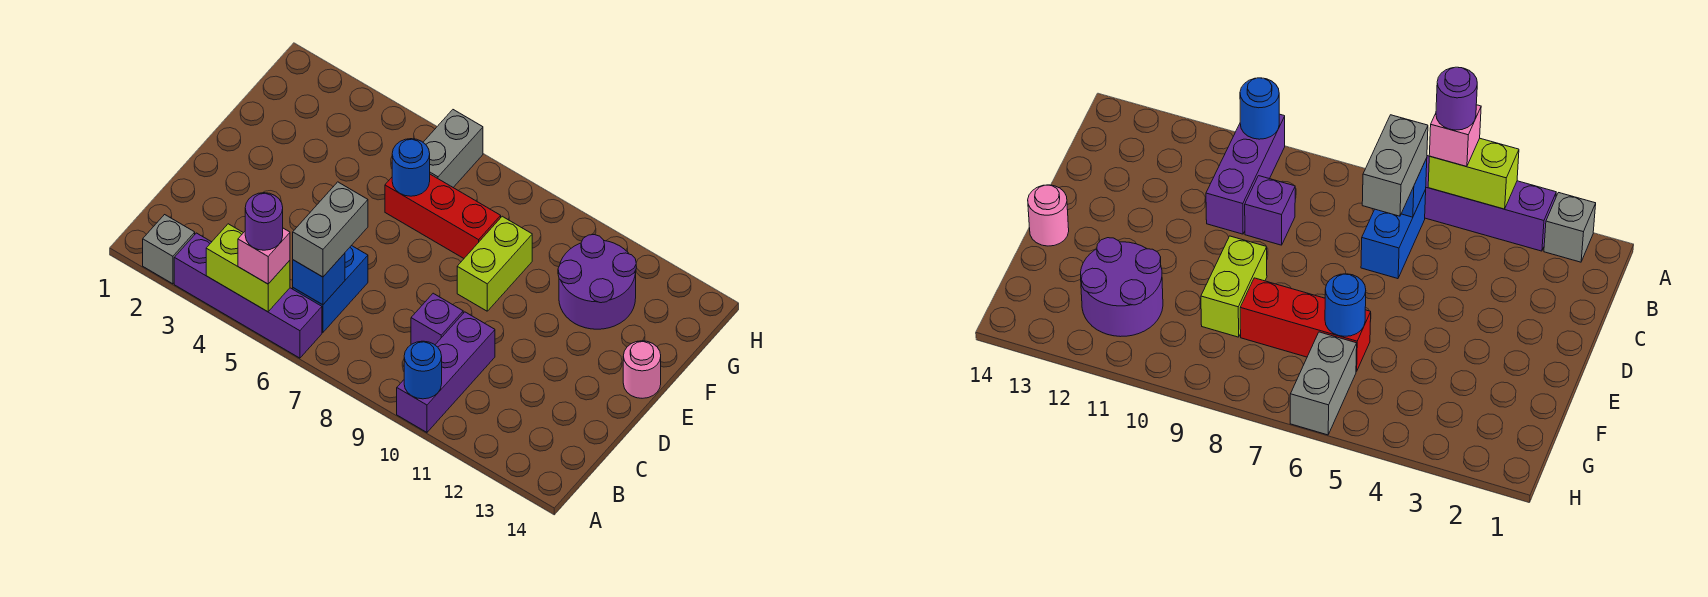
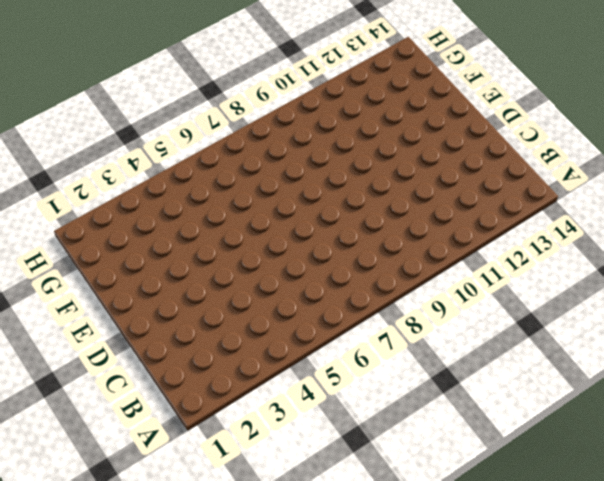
none -> grey 1x1 brick [143,215,195,284]
none -> purple 1x4 brick [174,233,322,358]
none -> purple 1x3 brick [397,312,495,432]

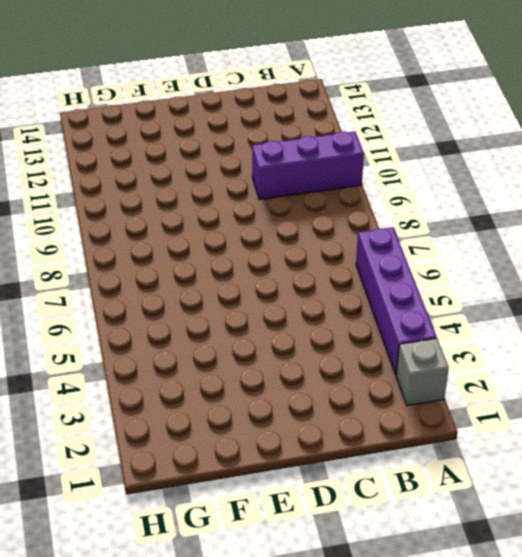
none -> blue 1x2 brick [293,245,368,332]
none -> purple 1x1 brick [411,293,463,345]
none -> lime 1x2 brick [457,216,532,311]

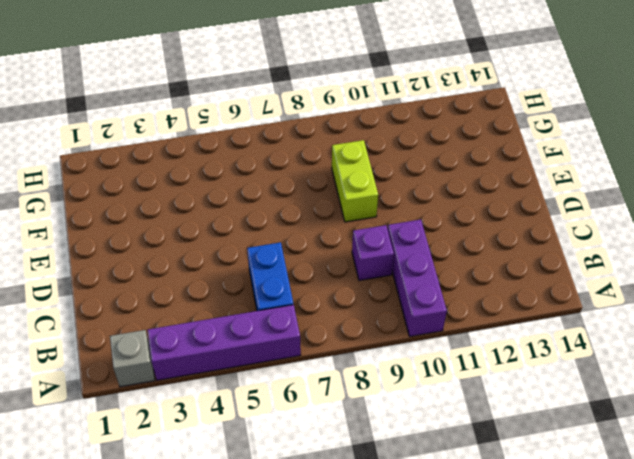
none -> pink 1x1 round brick [623,341,661,398]
none -> red 1x3 brick [385,174,501,258]
none -> purple 2x2 round brick [558,235,636,329]

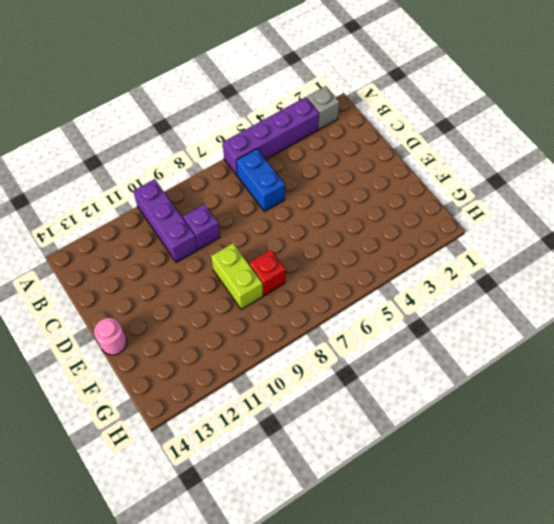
red 1x1 brick [249,250,286,296] -> red 1x3 brick [385,174,501,258]
none -> purple 2x2 round brick [558,235,636,329]
none -> grey 1x2 brick [423,110,483,187]
none -> lime 1x2 brick [206,224,290,312]

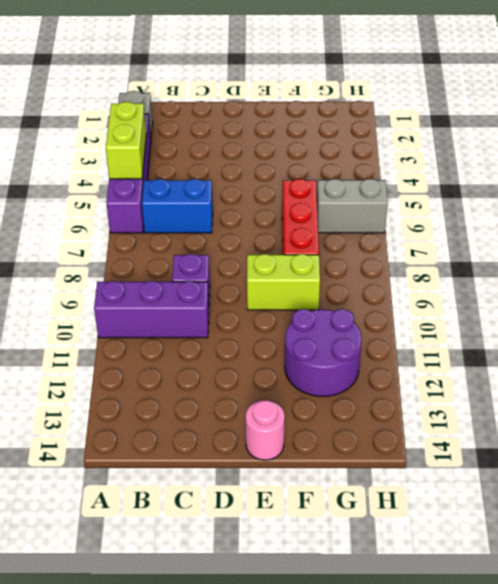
none -> blue 1x1 round brick [404,341,442,399]
none -> blue 1x1 brick [293,253,345,305]
none -> blue 1x1 round brick [392,139,430,196]

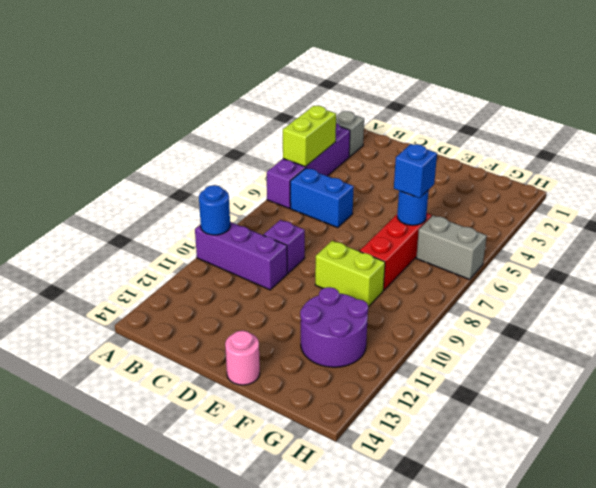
blue 1x1 brick [394,144,437,198] -> blue 1x1 brick moved to [293,253,345,305]
none -> pink 1x1 brick [238,228,290,284]
none -> grey 1x2 brick [293,182,368,277]
none -> purple 1x1 round brick [245,193,283,250]

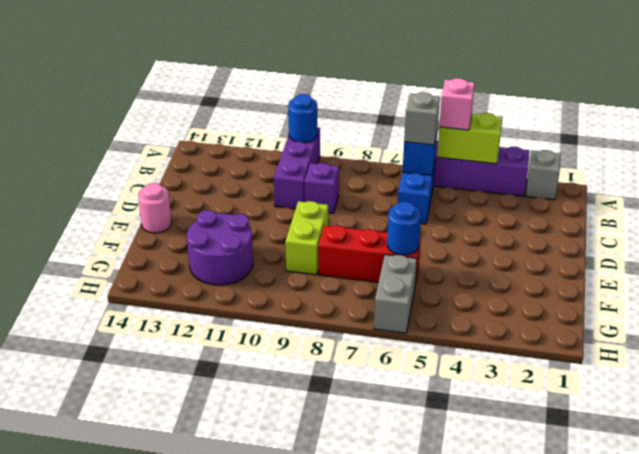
grey 1x1 brick [404,92,440,145] -> grey 1x2 brick [293,182,368,277]
none -> purple 1x1 round brick [245,193,283,250]

